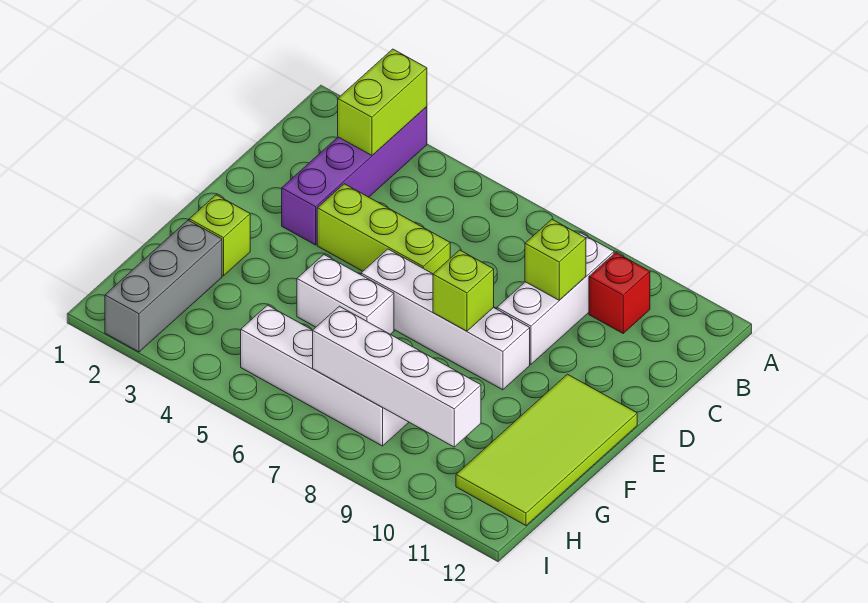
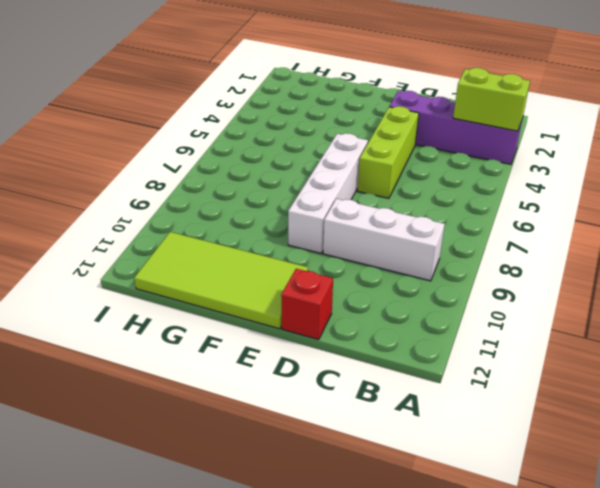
red 1x1 brick [281,269,333,340] -> red 1x1 brick moved to [589,253,650,333]
none -> lime 1x1 brick [189,195,250,276]
none -> white 1x2 brick [297,255,394,335]
none -> grey 1x3 brick [105,220,222,352]

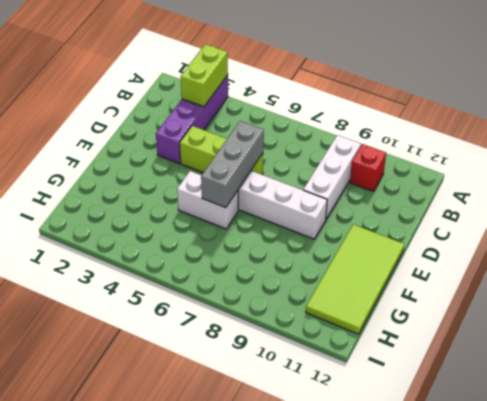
grey 1x3 brick [201,121,264,208] -> grey 1x3 brick moved to [105,220,222,352]
none -> lime 1x1 brick [189,195,250,276]
none -> white 1x4 brick [241,305,409,446]
none -> lime 1x1 brick [525,219,586,300]

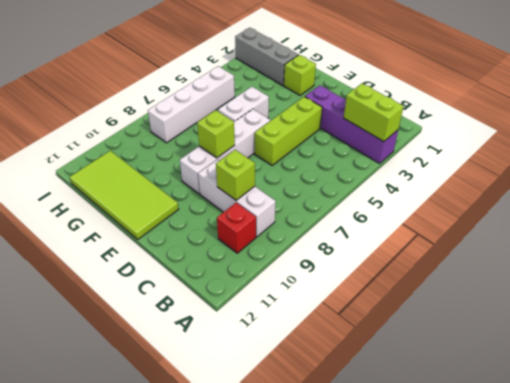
none -> white 1x4 brick [313,306,481,447]

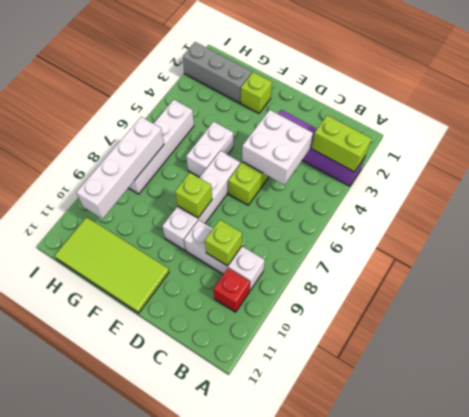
white 2x2 brick [242,110,313,185] -> none

